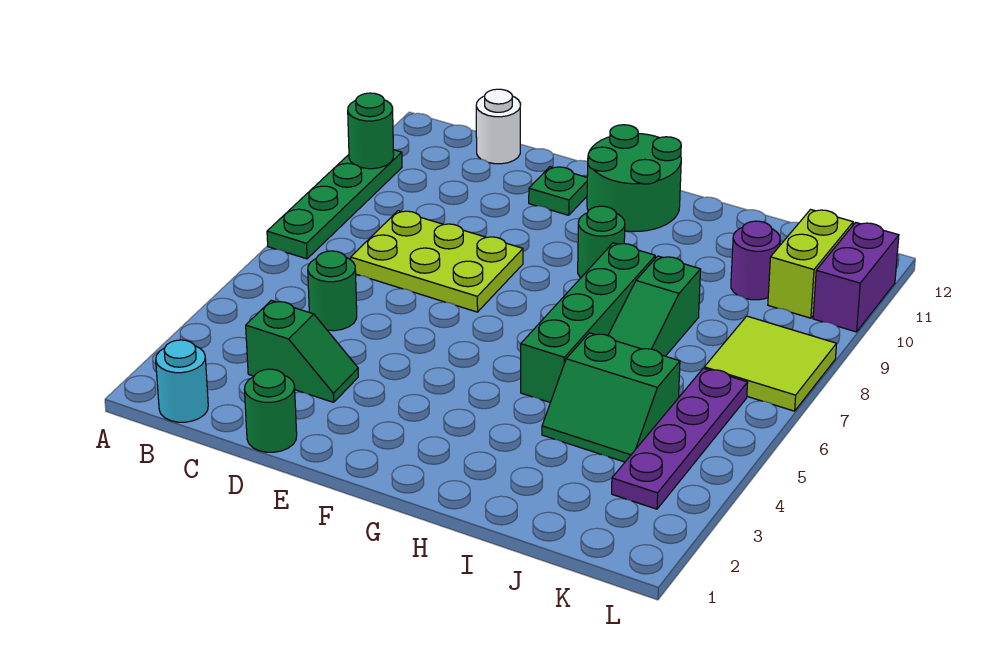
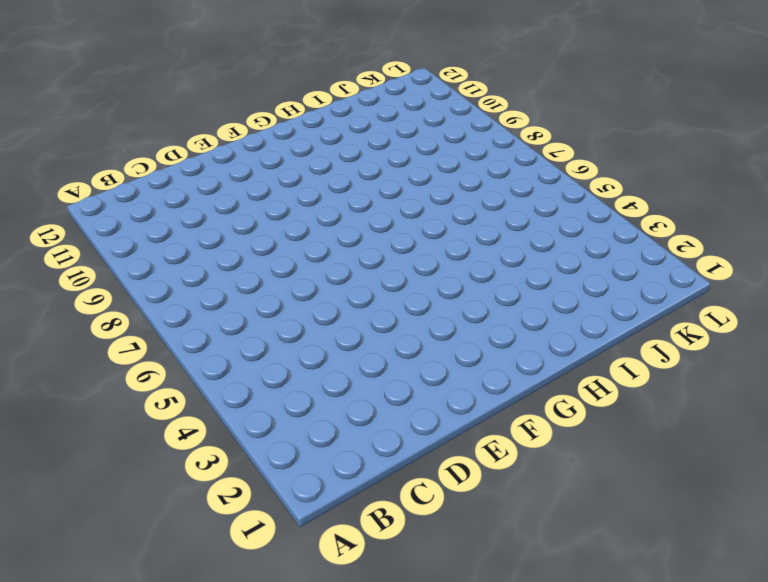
none -> green 1x4 plate [267,150,402,259]
none -> cyan 1x1 round brick [156,340,208,422]
none -> green 1x2 slope [246,300,358,402]

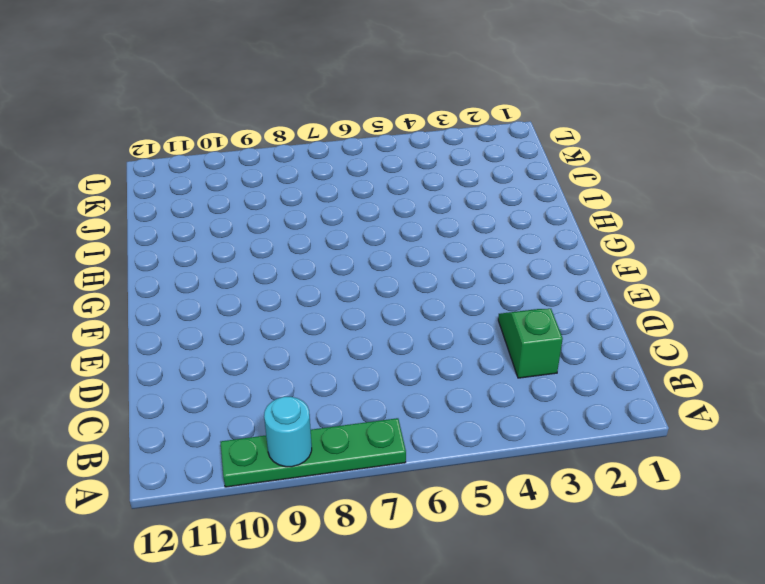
cyan 1x1 round brick [264,397,312,467] -> cyan 1x1 round brick moved to [156,340,208,422]
none -> green 1x1 round brick [308,251,357,331]
none -> lime 2x3 plate [351,211,523,312]
none -> white 1x1 round brick [476,89,521,164]

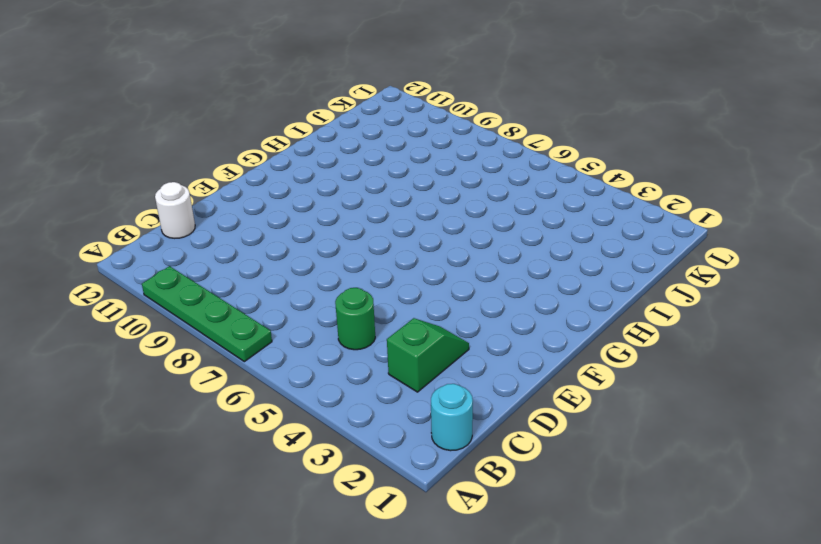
none -> lime 2x3 plate [351,211,523,312]
none -> green 1x1 round brick [244,369,297,452]
none -> green 1x1 plate [529,167,587,215]

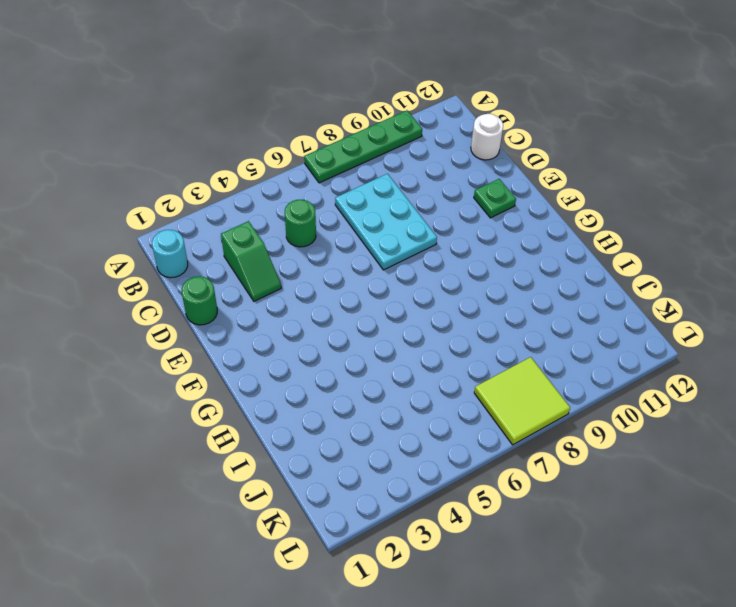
cyan 2x3 plate [335,174,437,270] -> lime 2x3 plate [351,211,523,312]
none -> green 2x2 round brick [587,125,681,232]
none -> green 1x1 round brick [578,206,625,277]
none -> green 1x4 brick [521,243,655,402]

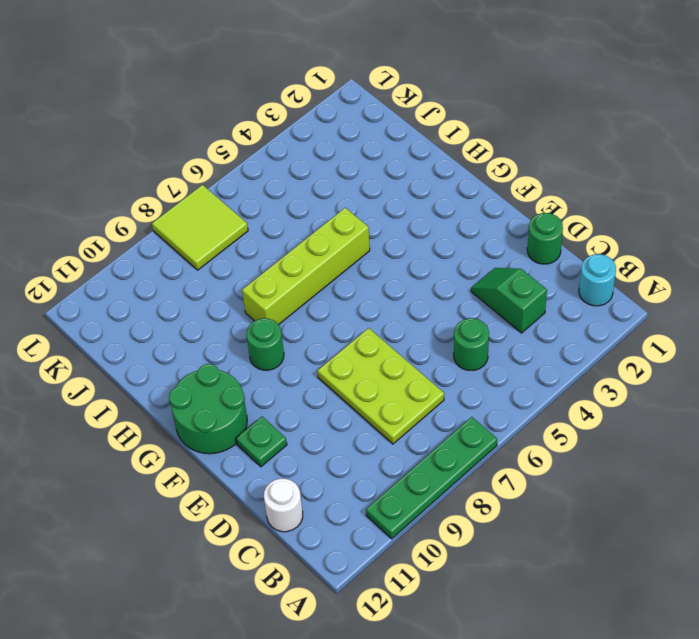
lime 1x4 brick [242,208,370,325] -> green 1x4 brick [521,243,655,402]
none -> green 2x2 slope [542,333,680,462]
none -> green 1x3 slope [608,256,701,356]
none -> purple 1x1 round brick [731,221,780,300]

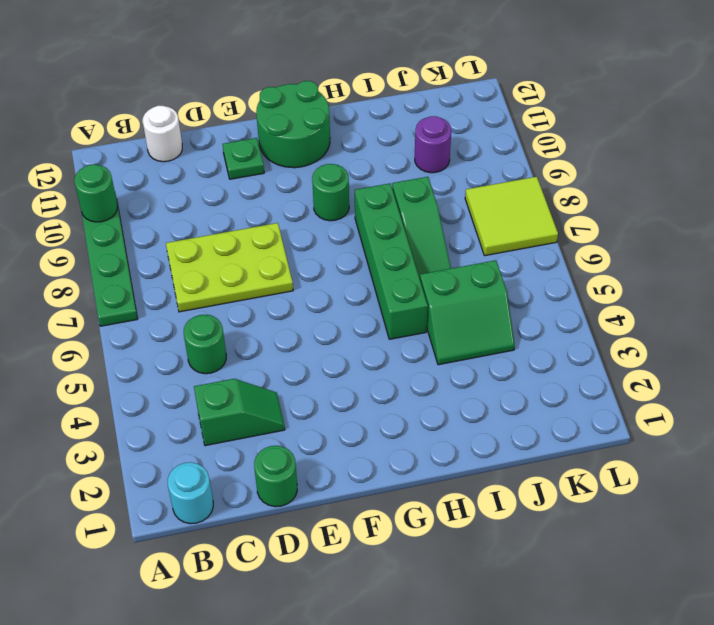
none -> purple 1x4 plate [612,368,748,509]
none -> lime 1x2 brick [768,210,853,318]
none -> purple 1x2 brick [813,222,899,332]

